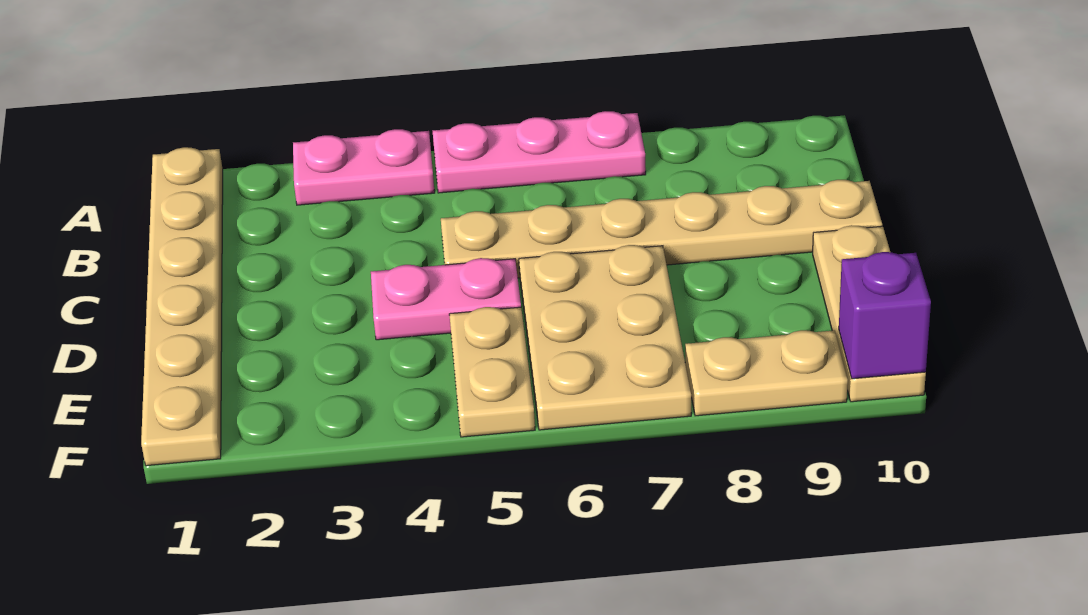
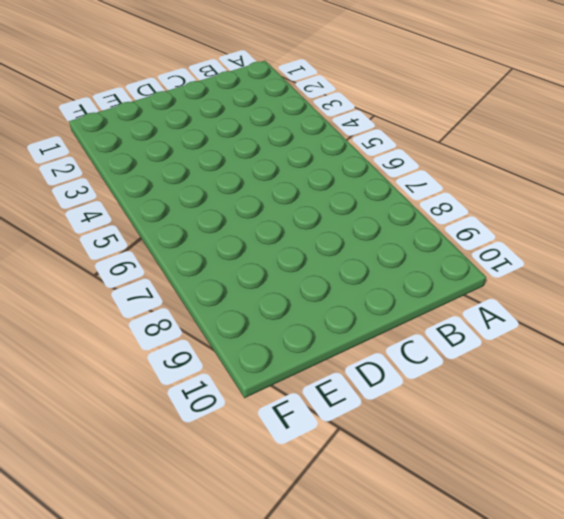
none -> tan 1x6 plate [141,147,223,466]
none -> pink 1x2 plate [293,129,435,205]

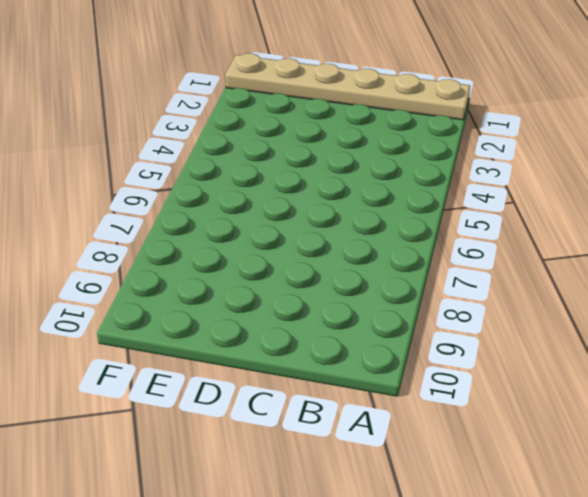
none -> pink 1x2 plate [293,129,435,205]
none -> pink 1x3 plate [433,111,646,193]

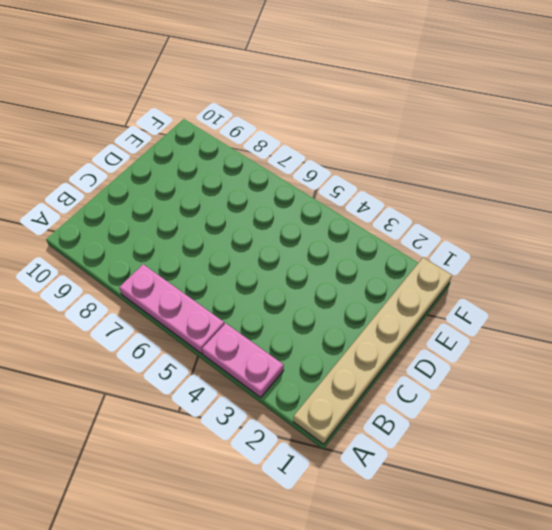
none -> tan 1x6 plate [441,180,882,278]
none -> pink 1x2 plate [371,258,521,340]

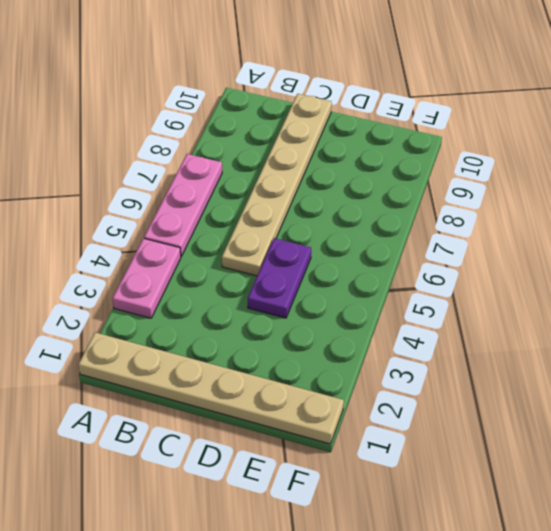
purple 1x2 plate [248,238,311,318] -> pink 1x2 plate [371,258,521,340]
none -> tan 2x3 plate [519,245,691,430]
none -> tan 1x3 plate [813,225,926,402]

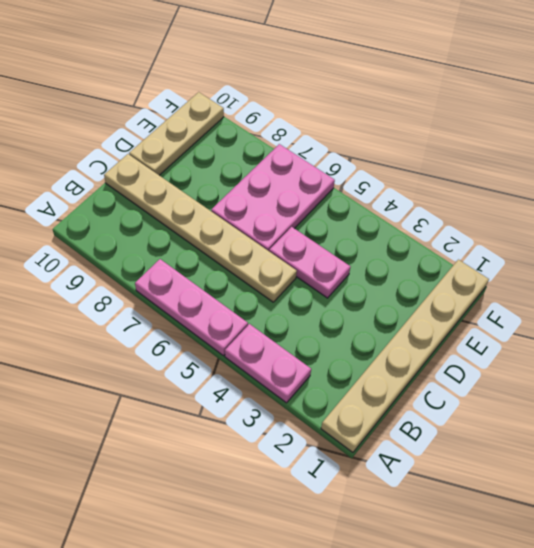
pink 2x3 plate [211,144,335,251] -> tan 2x3 plate [519,245,691,430]
none -> tan 1x2 plate [449,307,535,437]
none -> tan 1x2 plate [685,330,848,416]

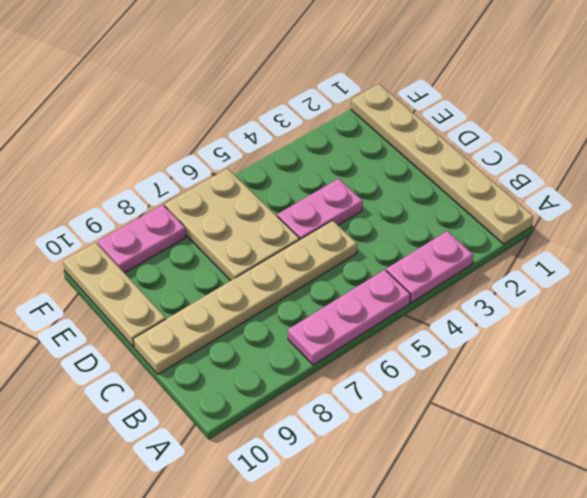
pink 1x2 plate [98,205,186,273] -> tan 1x2 plate [685,330,848,416]
none -> tan 1x2 plate [449,307,535,437]
none -> purple 1x1 brick [839,252,931,379]

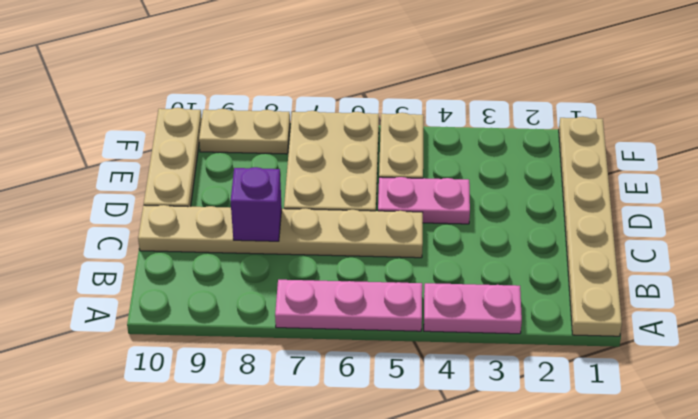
purple 1x1 brick [231,167,282,241] -> purple 1x1 brick moved to [839,252,931,379]

